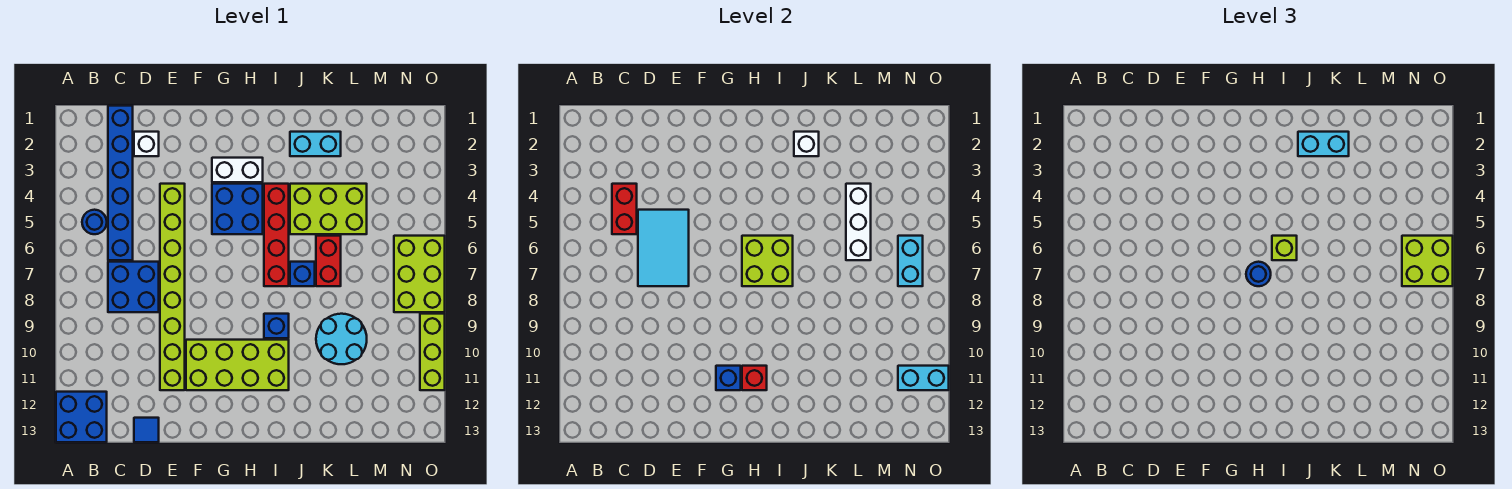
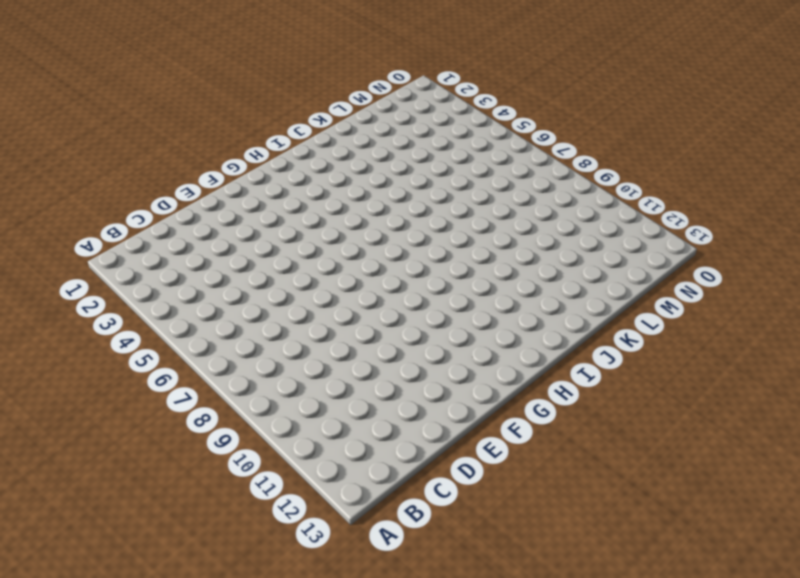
none -> blue 2x2 brick [56,392,107,442]
none -> blue 1x1 round brick [82,210,107,234]
none -> blue 1x6 brick [108,106,133,260]
none -> blue 2x2 brick [108,262,159,312]

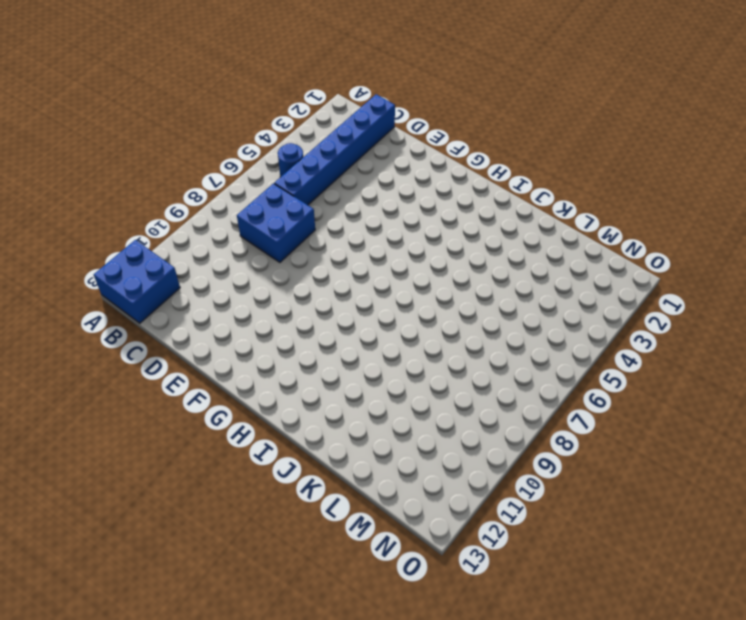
none -> white 1x1 brick [134,132,159,156]
none -> blue 1x1 tile [134,418,159,442]
none -> lime 1x8 brick [160,184,185,390]
none -> lime 2x4 brick [186,340,289,390]

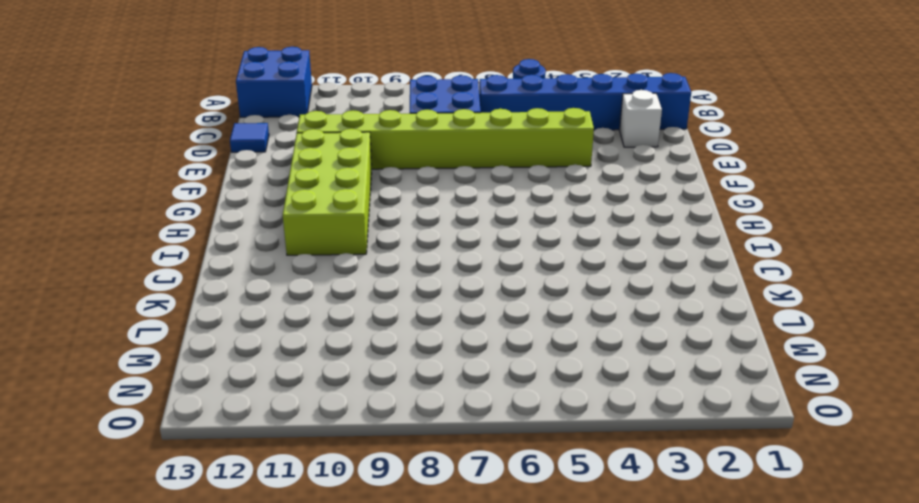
none -> white 1x2 brick [212,158,263,182]
none -> blue 2x2 brick [212,184,263,234]
none -> red 1x4 brick [264,184,289,286]
none -> blue 1x1 brick [264,314,289,338]

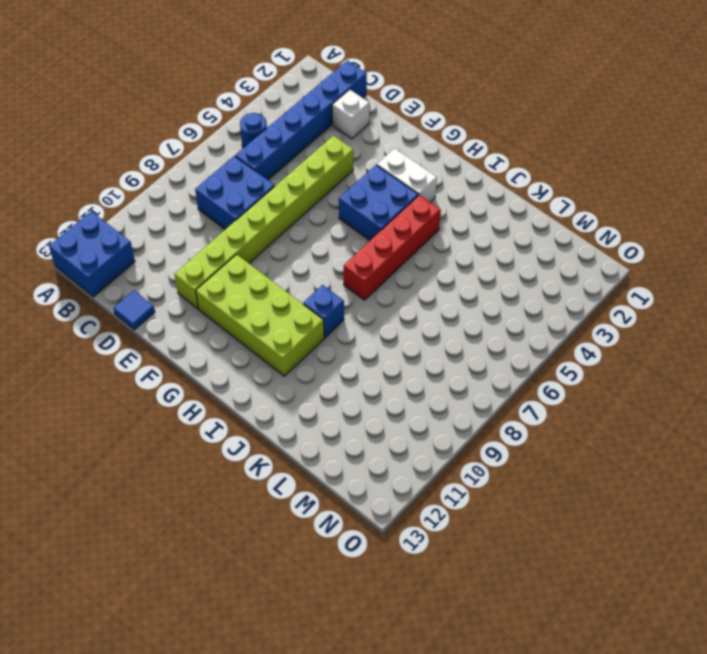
none -> cyan 1x2 brick [290,132,341,156]
none -> lime 2x3 brick [290,184,367,234]
none -> blue 1x1 brick [290,262,315,286]
none -> red 1x2 brick [316,236,341,286]

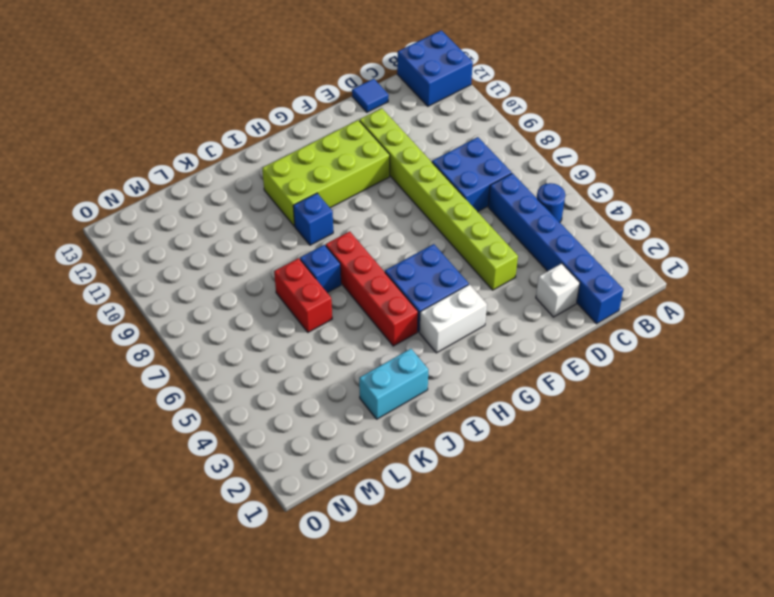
none -> lime 2x3 brick [290,184,367,234]
none -> cyan 2x2 round brick [316,314,367,364]
none -> lime 2x3 brick [394,236,445,312]
none -> lime 1x3 brick [420,314,445,390]

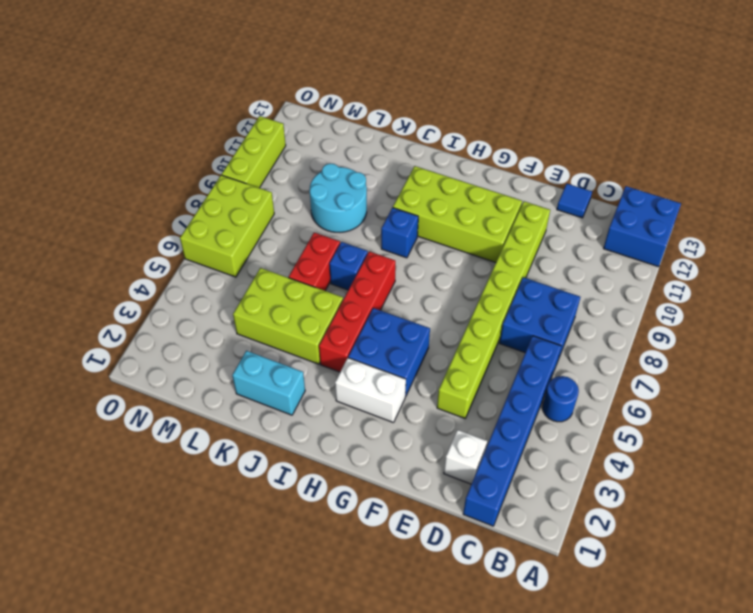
none -> red 1x2 brick [612,184,637,234]
none -> cyan 2x3 tile [638,210,689,286]
none -> blue 1x1 brick [716,366,741,390]
none -> lime 2x2 brick [742,236,793,286]

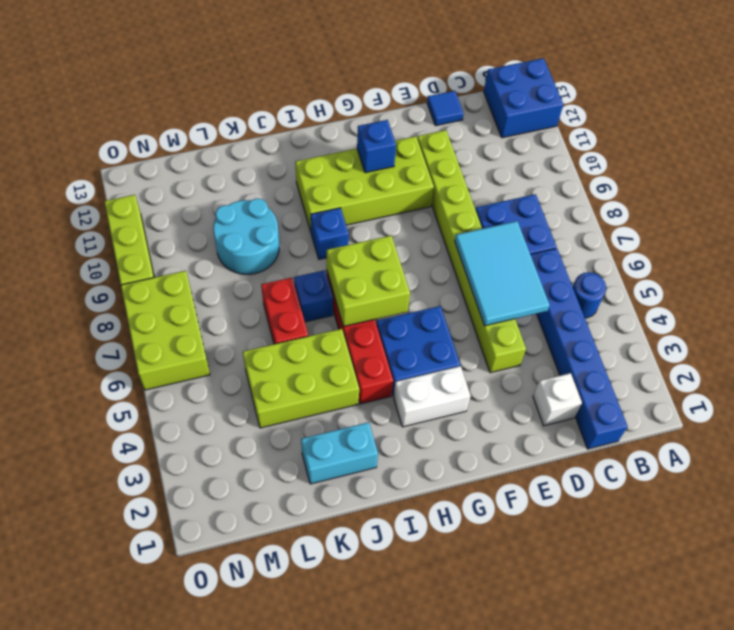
none -> red 1x2 brick [612,184,637,234]
none -> red 1x1 brick [742,366,767,390]
none -> white 1x1 brick [794,132,819,156]
none -> white 1x3 brick [846,184,871,260]

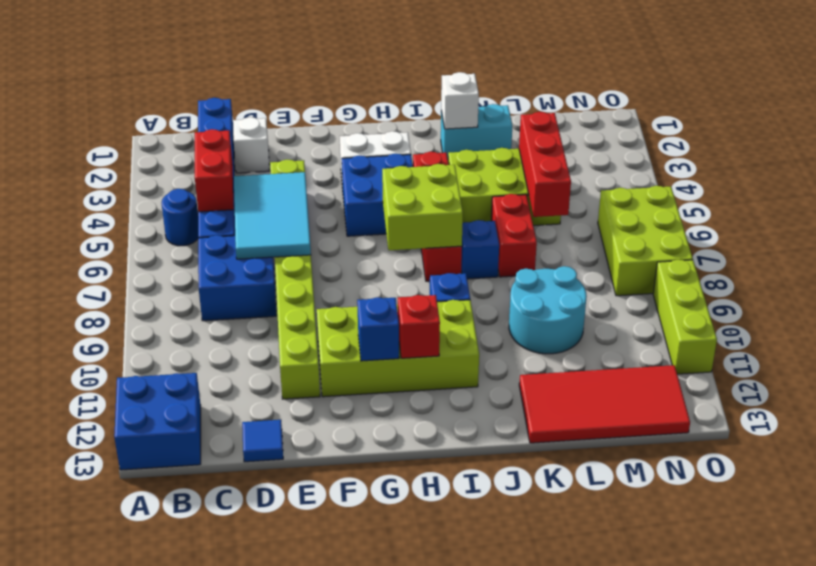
red 2x4 tile [519,365,690,443] -> none
red 1x3 brick [519,112,571,217] -> white 1x3 brick [846,184,871,260]
none -> cyan 1x2 brick [898,236,923,286]
none -> cyan 1x2 brick [898,366,949,390]
none -> blue 1x1 round brick [1246,262,1271,286]
none -> lime 1x1 brick [1272,236,1297,260]

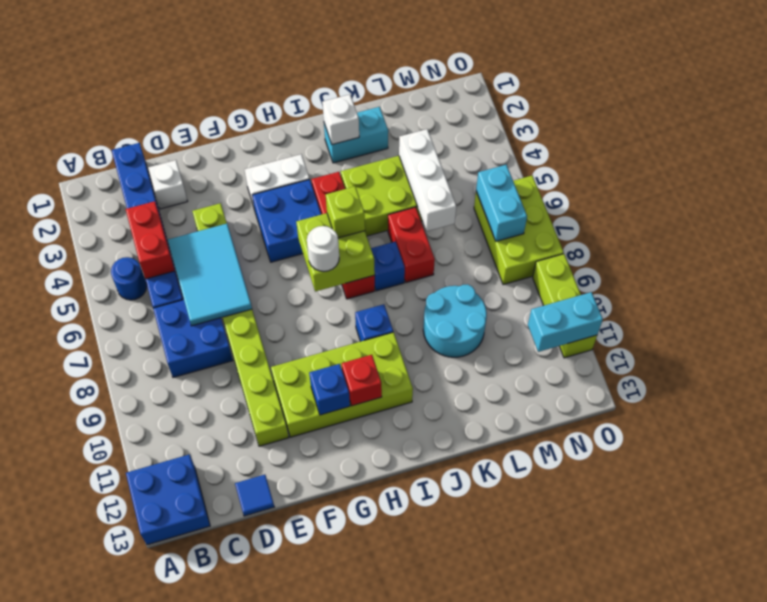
white 1x1 round brick [307,226,339,271] -> blue 1x1 round brick [1246,262,1271,286]
none -> cyan 1x2 brick [1298,132,1349,156]
none -> lime 2x2 brick [1402,236,1453,286]

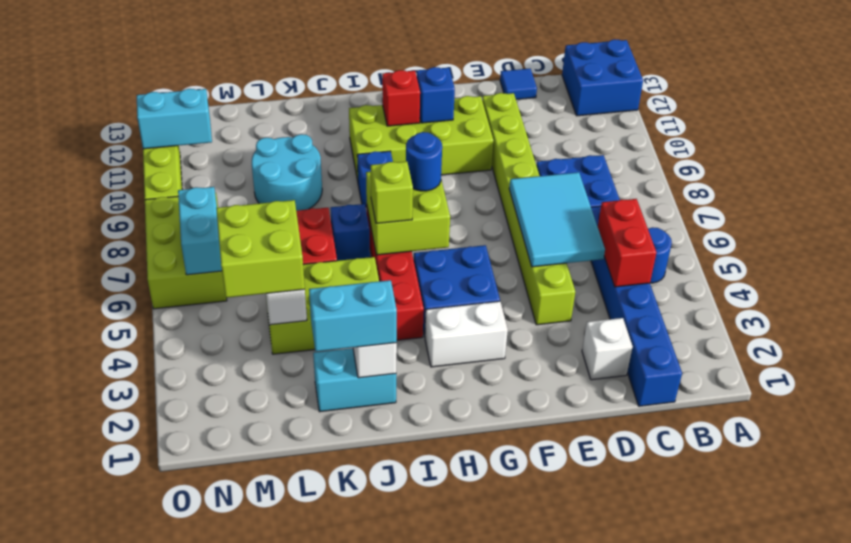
lime 2x2 brick [216,200,305,298] -> lime 2x2 brick moved to [1402,236,1453,286]

